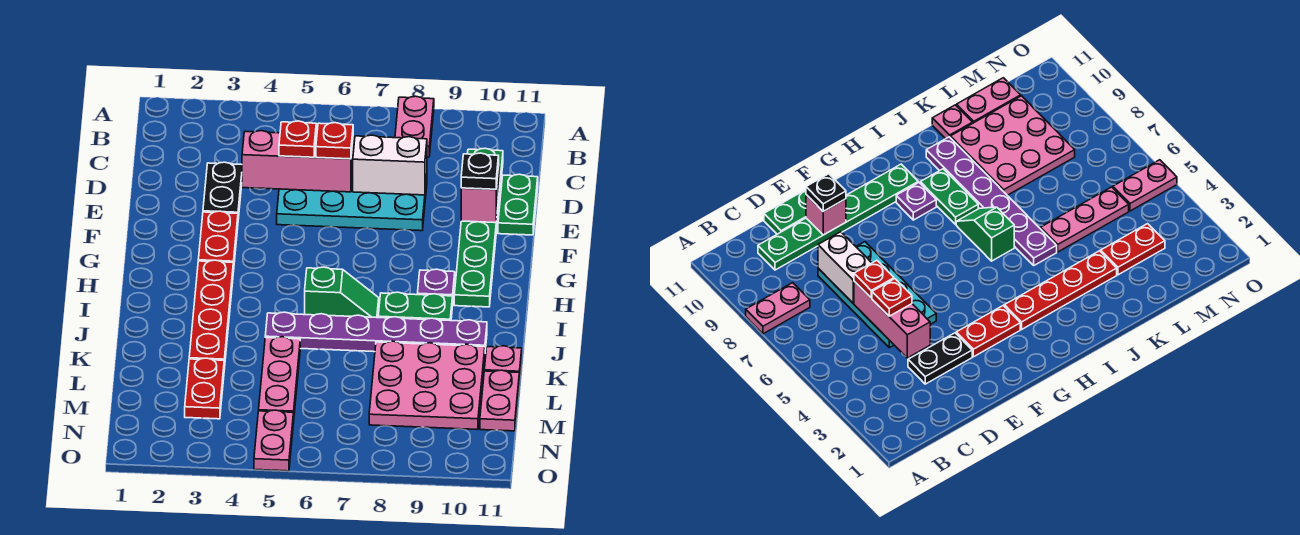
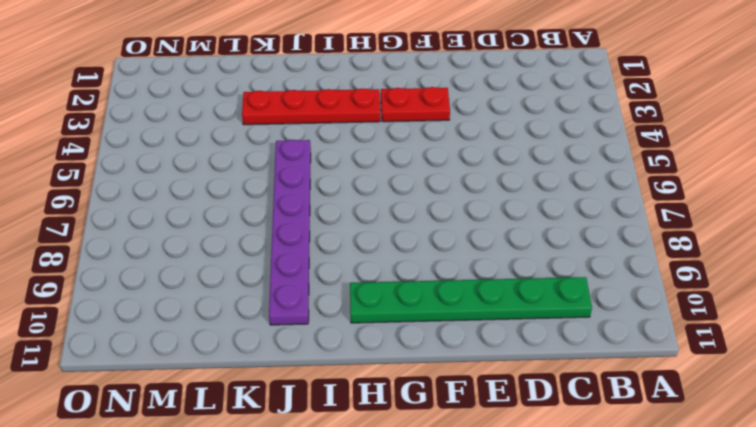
none -> pink 1x2 plate [395,96,434,157]
none -> black 1x2 plate [203,162,242,219]
none -> cyan 2x4 plate [277,177,427,231]

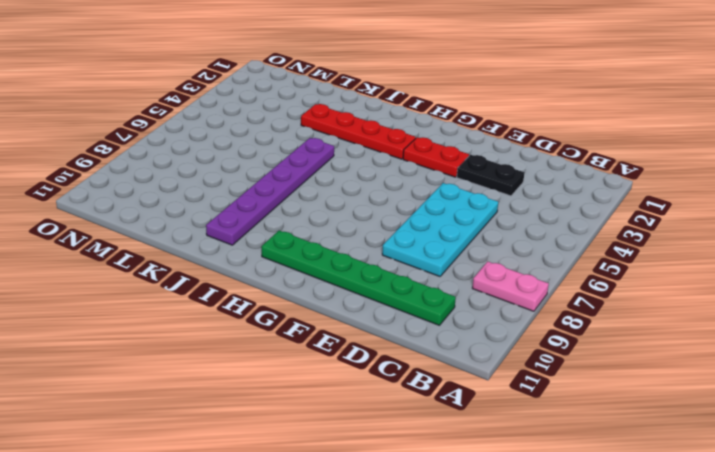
none -> green 1x2 plate [498,174,538,235]
none -> purple 1x1 plate [417,269,455,296]
none -> green 1x2 slope [305,267,379,318]

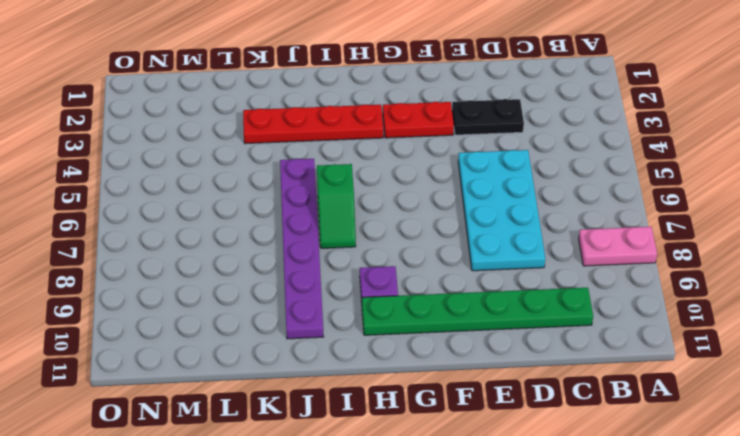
none -> green 1x2 plate [498,174,538,235]
none -> green 1x2 plate [378,292,453,321]
none -> pink 1x3 plate [259,337,300,413]

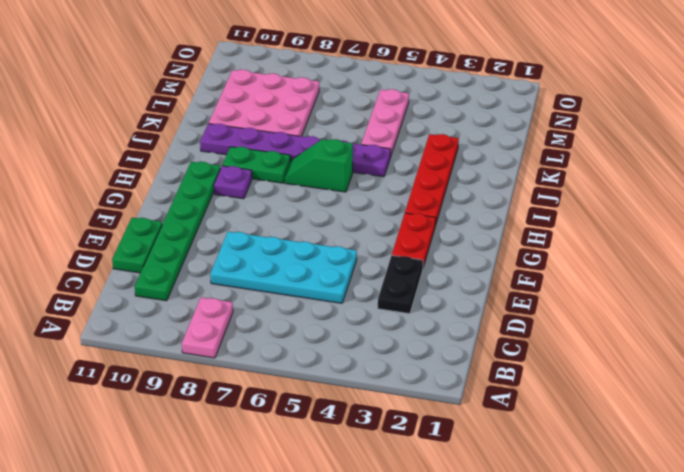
none -> pink 1x1 plate [484,346,522,382]
none -> red 1x2 plate [185,358,224,419]
none -> pink 1x2 plate [480,370,519,431]

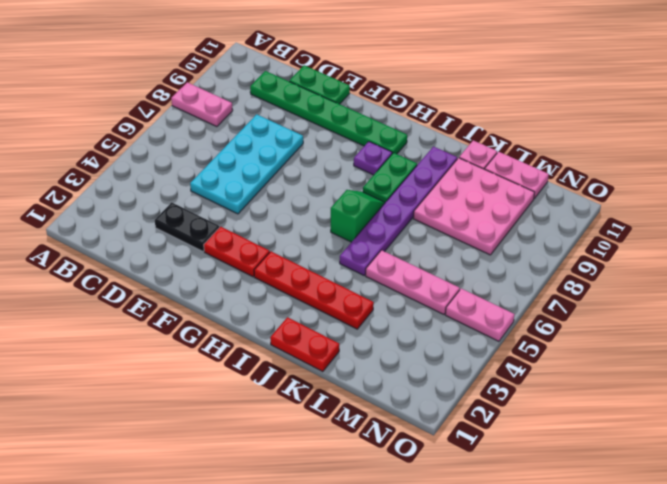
red 1x2 plate [270,317,339,372] -> red 1x2 plate moved to [185,358,224,419]
none -> pink 1x3 brick [242,131,353,192]
none -> white 1x2 brick [353,135,427,195]
none -> pink 1x1 brick [461,167,499,223]

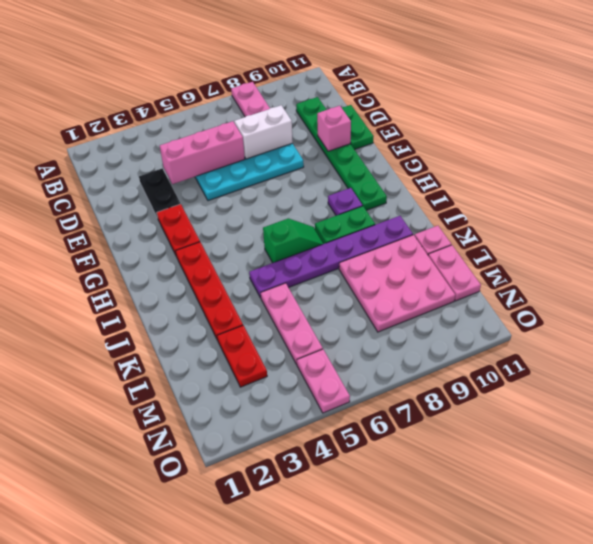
none -> red 1x1 plate [279,121,316,157]
none -> red 1x1 plate [316,123,353,159]
none -> black 1x1 plate [461,153,499,189]

